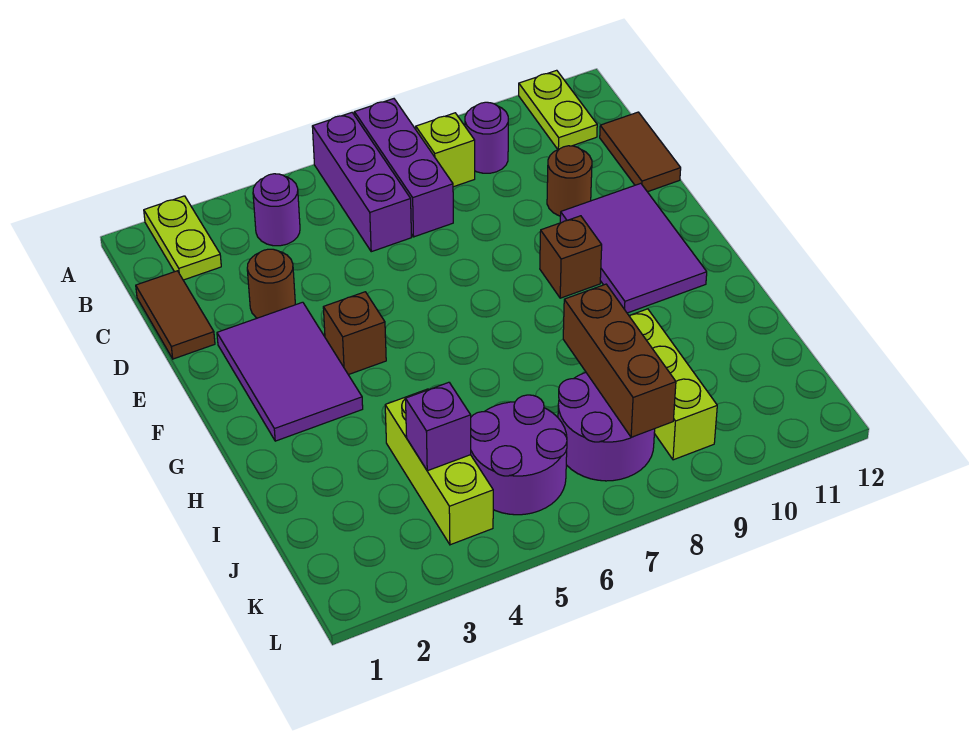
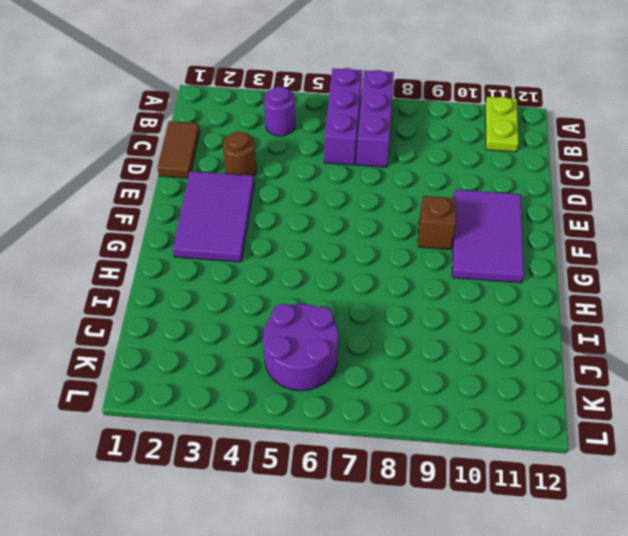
none -> lime 1x2 plate [144,196,221,280]
none -> lime 1x1 brick [416,113,475,187]
none -> purple 1x1 round brick [465,102,508,173]

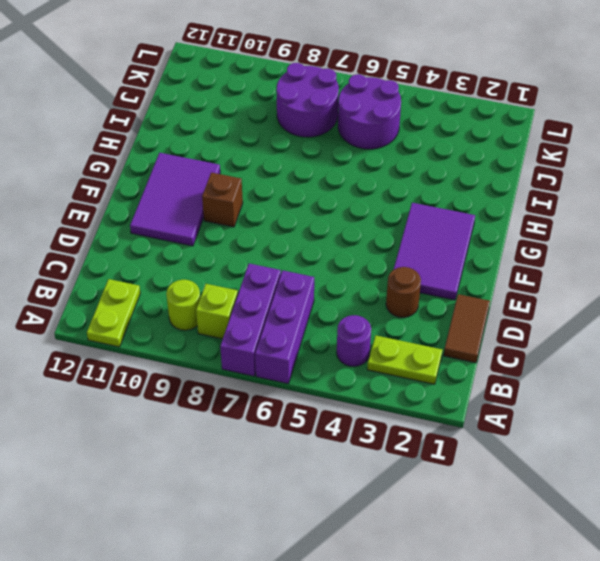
lime 1x2 plate [367,335,442,384] -> lime 1x2 plate turned to [144,196,221,280]
lime 1x1 round brick [166,280,200,330] -> purple 1x1 round brick [465,102,508,173]
none -> brown 1x2 tile [600,112,681,192]
none -> brown 1x1 round brick [547,146,592,216]
none -> brown 1x1 brick [323,292,386,375]

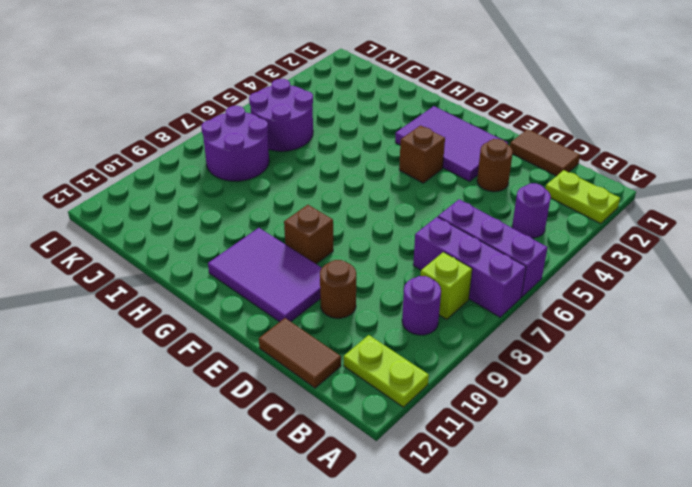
none -> lime 1x3 brick [385,389,493,545]
none -> lime 1x3 brick [629,309,717,460]
none -> brown 1x3 brick [563,284,676,437]

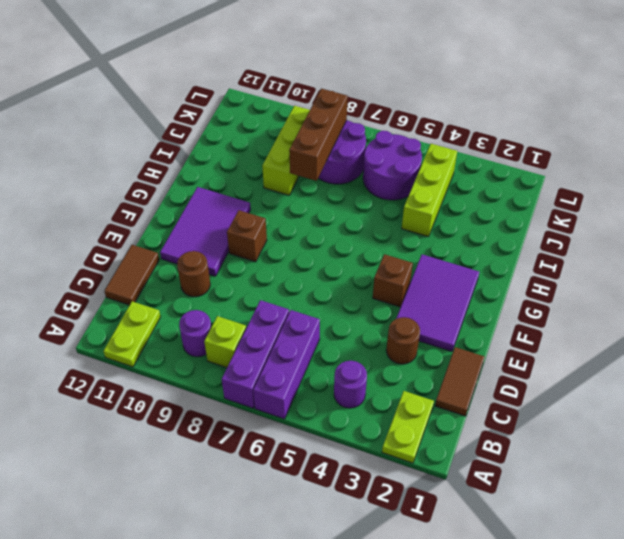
none -> purple 1x1 brick [406,382,471,471]

